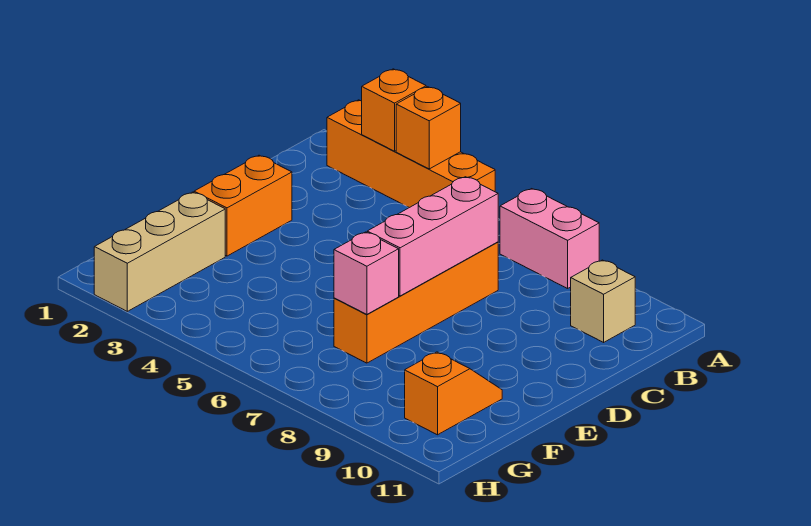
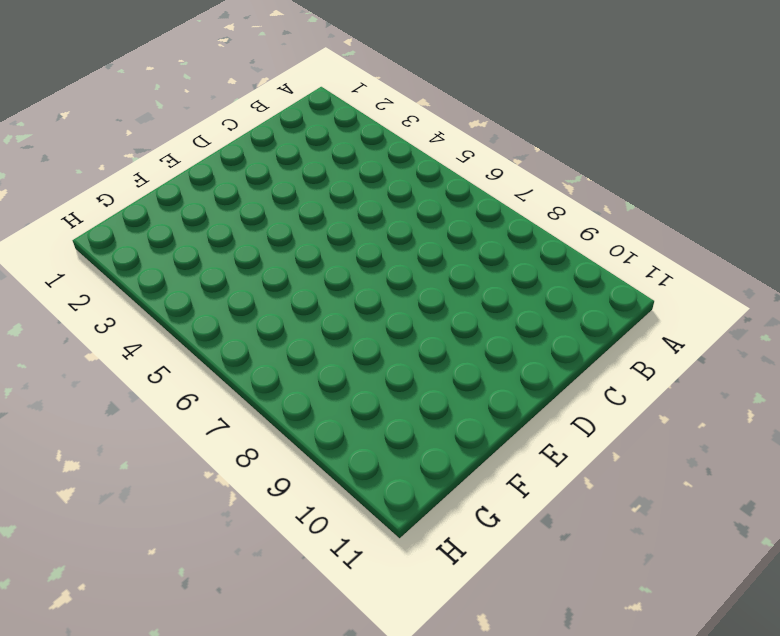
none -> orange 1x4 brick [327,100,495,208]
none -> pink 1x2 brick [500,189,599,289]

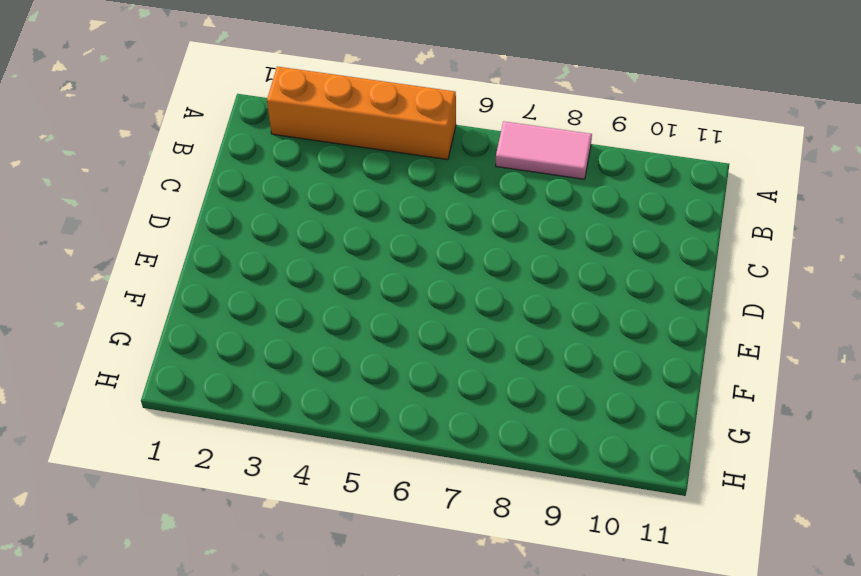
pink 1x2 tile [496,121,592,179] -> pink 1x2 brick [500,189,599,289]
none -> tan 1x1 brick [571,260,635,342]
none -> orange 1x4 brick [334,242,498,363]

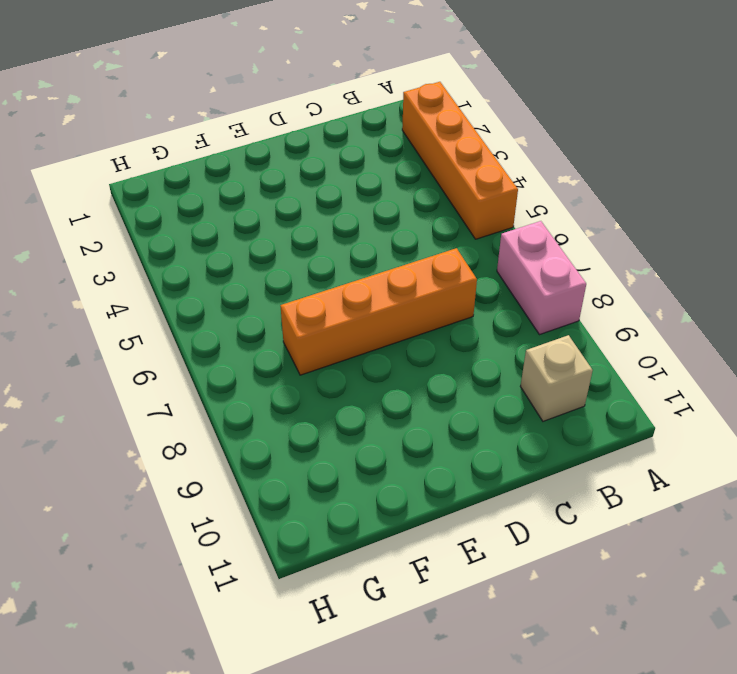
none -> orange 1x2 brick [194,155,292,256]
none -> tan 1x3 brick [94,192,225,311]

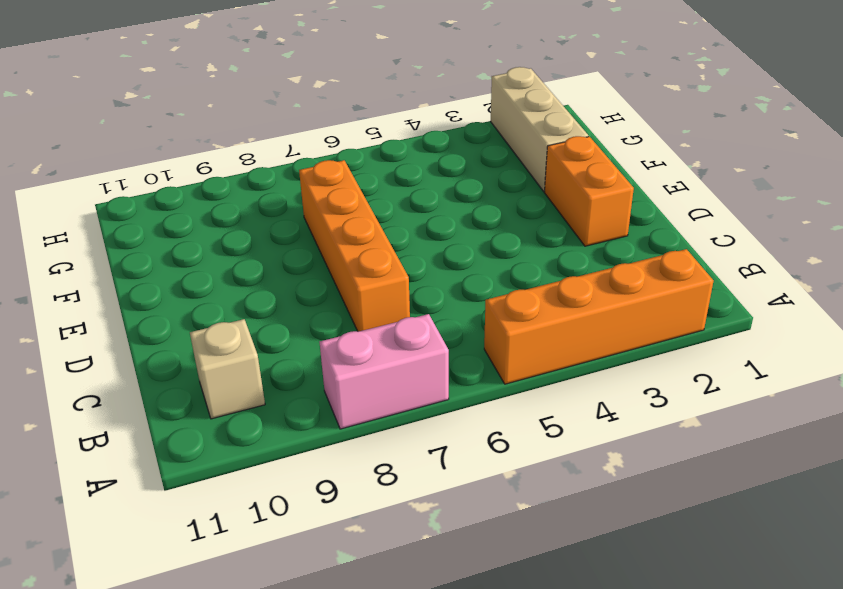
none -> orange 1x2 slope [405,352,502,435]
none -> orange 1x1 brick [362,69,426,151]

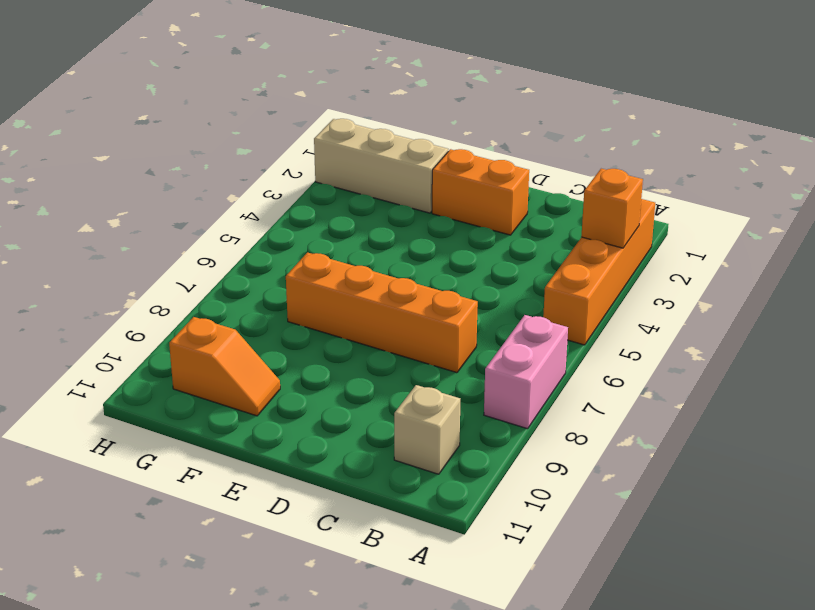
none -> orange 1x1 brick [396,87,461,169]
none -> pink 1x3 brick [367,177,498,296]

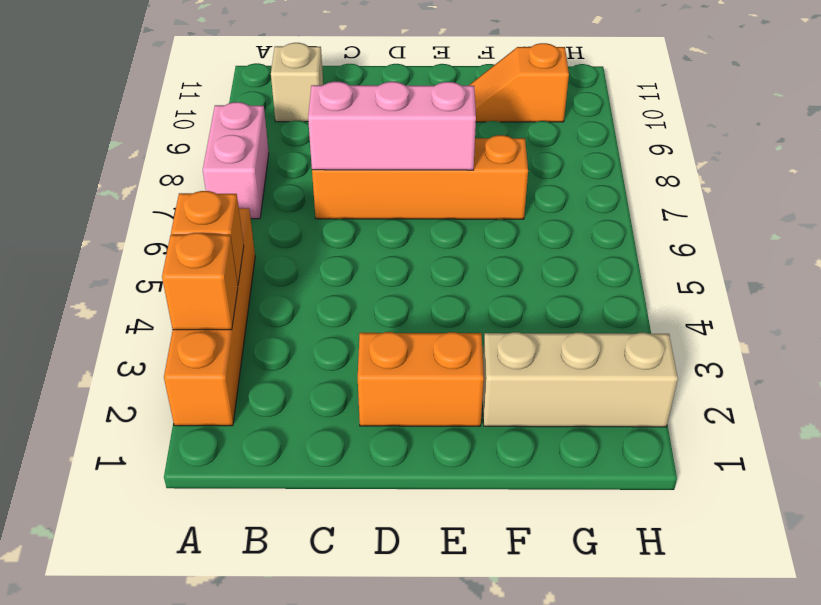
none -> pink 1x1 brick [334,232,399,314]

